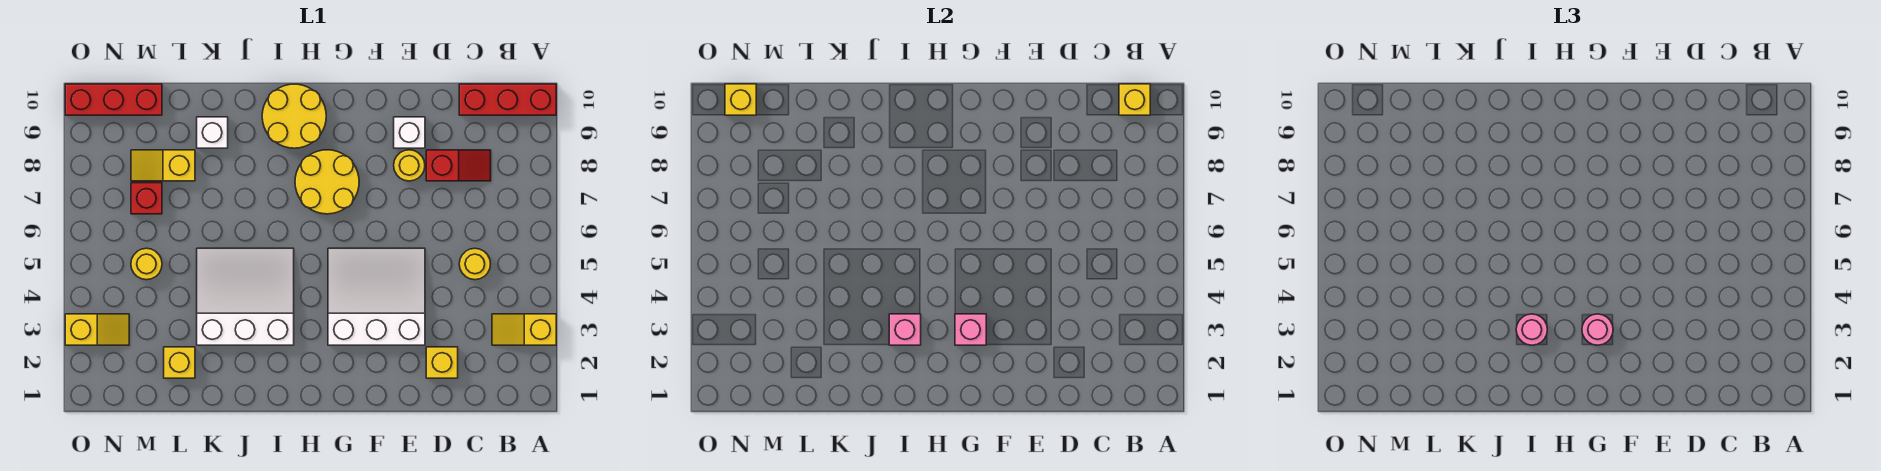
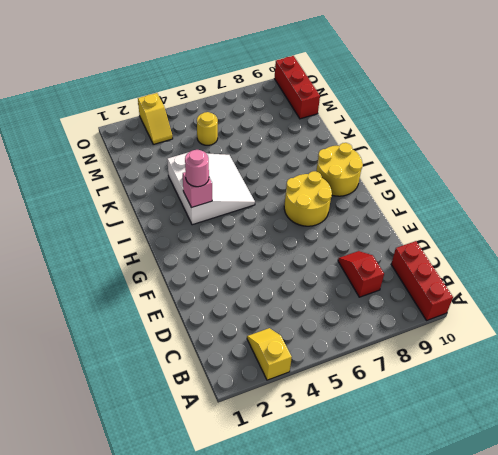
red 1x2 slope [338,251,384,297] -> red 1x2 slope turned to [426,150,491,181]
none -> yellow 1x1 round brick [459,248,490,280]
none -> yellow 1x1 brick [426,347,458,378]
none -> white 3x3 slope [328,248,425,345]

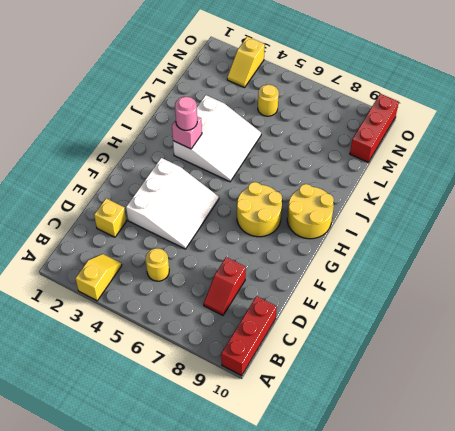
none -> yellow 1x1 round brick [394,150,425,181]
none -> white 1x1 brick [394,117,425,148]
none -> white 1x1 brick [197,117,228,148]

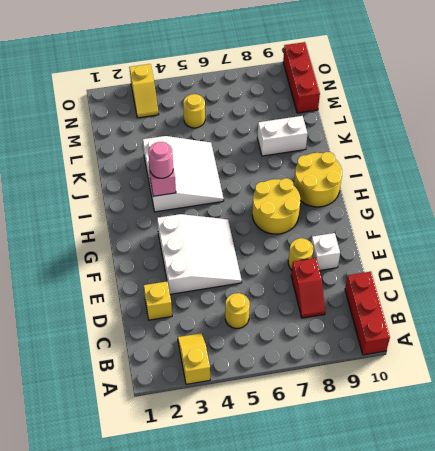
white 1x2 brick [257,116,308,156] -> white 1x1 brick [197,117,228,148]
none -> yellow 1x1 brick [164,347,195,378]
none -> yellow 1x2 slope [131,150,195,181]
none -> red 1x1 brick [131,183,162,214]

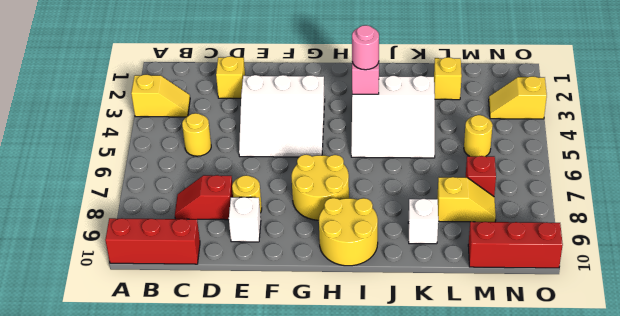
none -> yellow 1x1 brick [1119,84,1150,115]
none -> pink 1x1 brick [955,314,986,345]
none -> yellow 1x1 brick [725,84,756,115]

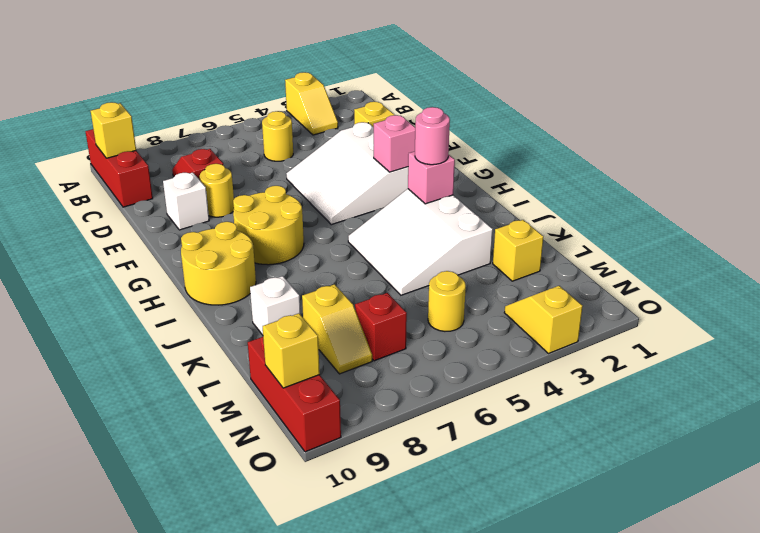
none -> pink 1x1 round brick [1582,314,1613,345]

